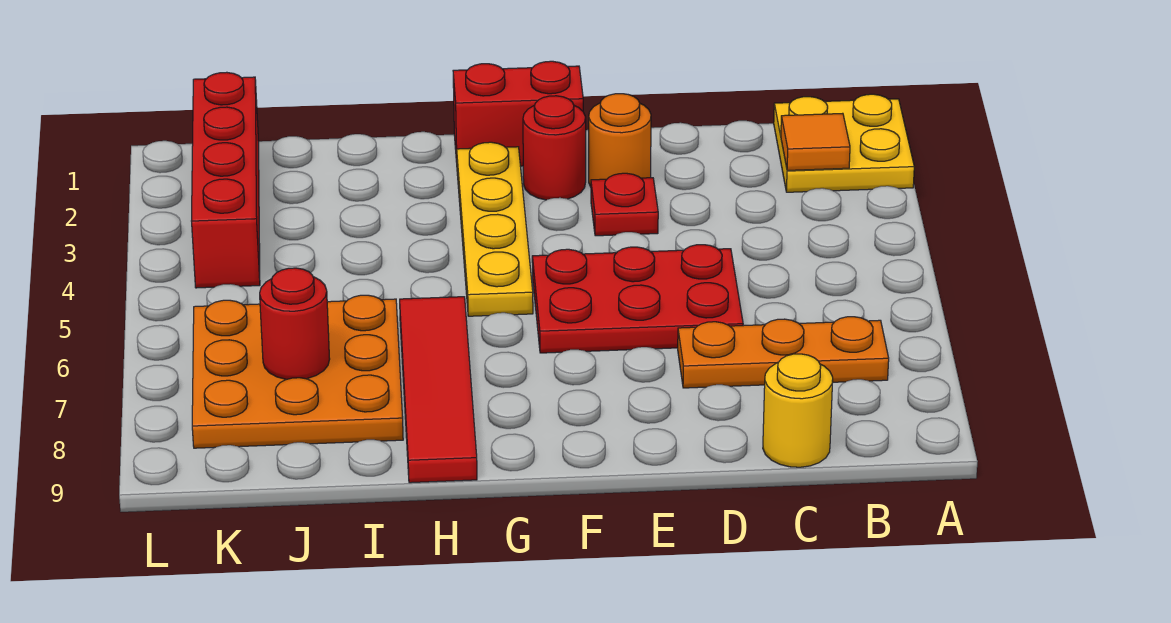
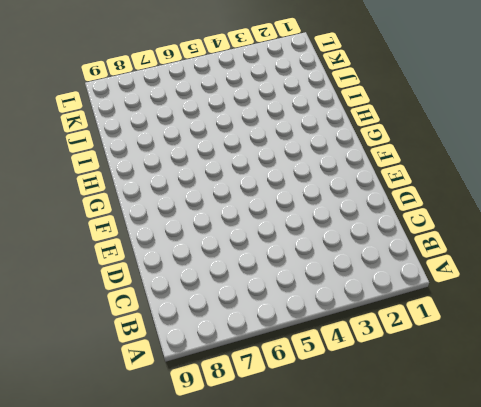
none -> yellow 2x2 plate [774,94,914,192]
none -> orange 1x3 plate [678,317,889,388]
none -> yellow 1x1 round brick [763,354,833,467]

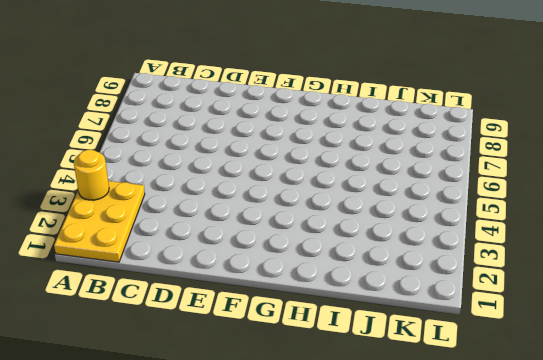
yellow 2x3 plate [54,181,145,262] -> yellow 2x2 plate [774,94,914,192]
yellow 1x1 round brick [74,150,109,200] -> yellow 1x1 round brick moved to [763,354,833,467]
none -> orange 1x3 plate [678,317,889,388]
none -> red 2x3 plate [532,245,743,353]
none -> orange 1x1 round brick [589,94,651,187]

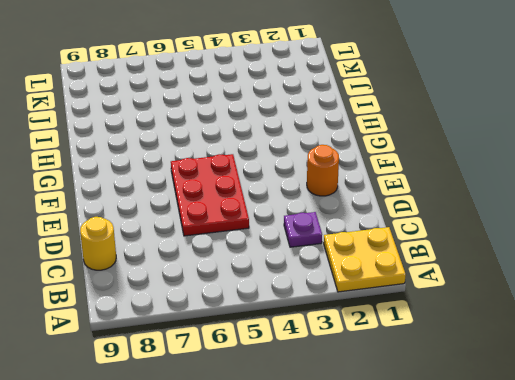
purple 1x1 plate [284,212,322,247] -> none
none -> orange 1x3 plate [678,317,889,388]
none -> red 1x1 plate [591,173,658,236]
none -> red 1x2 brick [453,61,583,166]

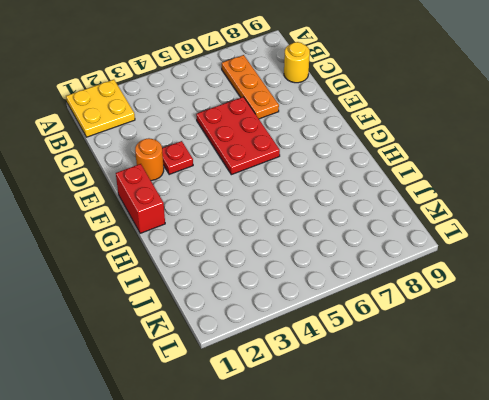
none -> red 1x1 round brick [523,96,586,200]
none -> yellow 1x4 plate [457,142,533,316]
none -> red 1x4 tile [400,297,477,483]

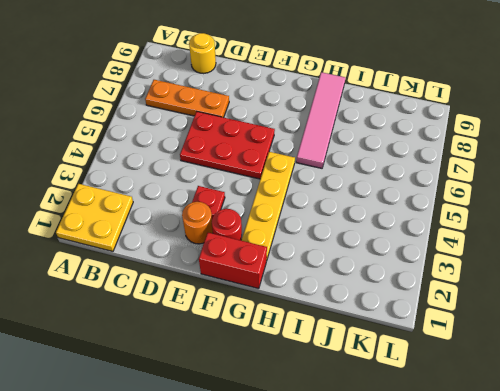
pink 1x4 tile [296,72,345,168] -> red 1x4 tile [400,297,477,483]
none -> orange 3x3 plate [192,295,403,448]
none -> red 1x4 brick [192,72,260,288]
none -> orange 1x1 tile [781,113,850,170]

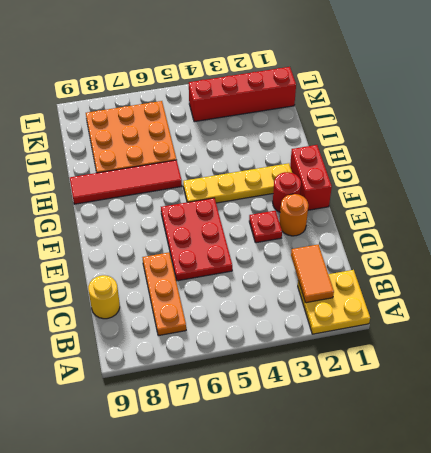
orange 1x2 tile [291,245,334,303] -> orange 1x1 tile [781,113,850,170]
none -> red 1x1 round brick [260,268,330,379]

